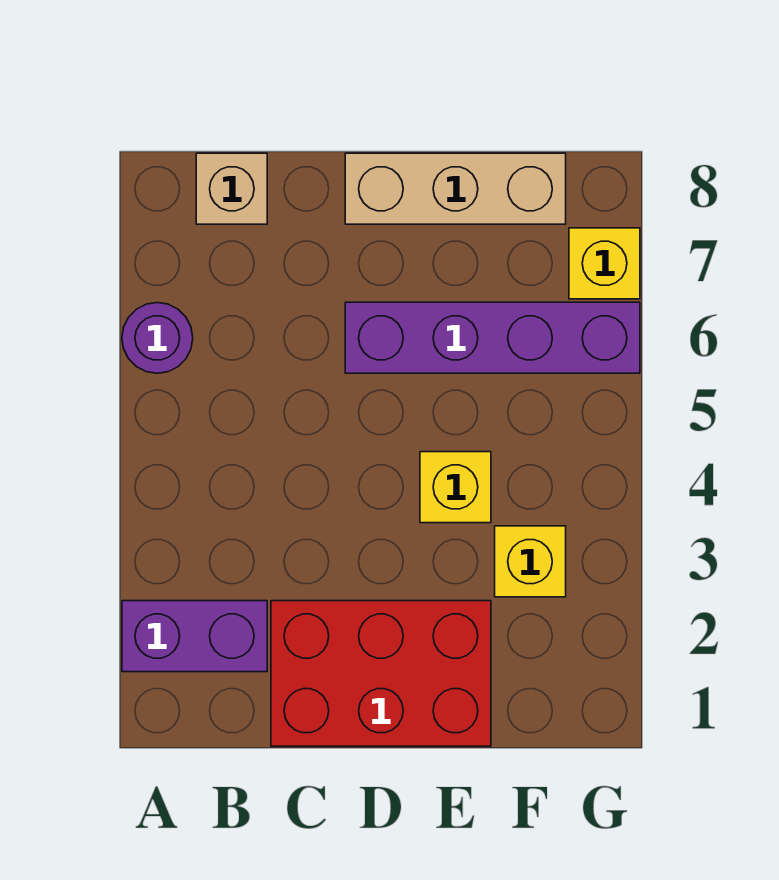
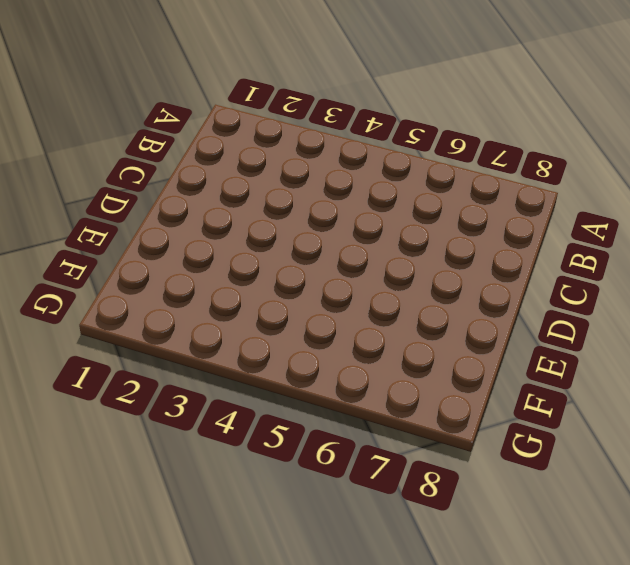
none -> purple 1x2 brick [122,601,267,672]
none -> purple 1x1 round brick [122,303,193,373]

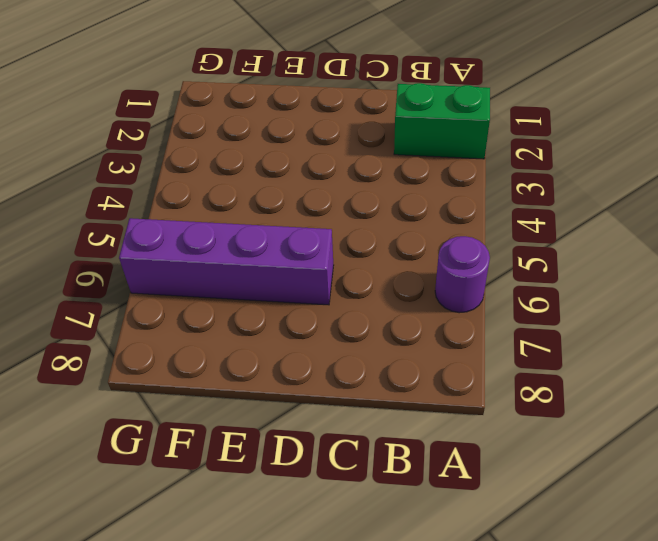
green 1x2 brick [394,83,490,159] -> purple 1x2 brick [122,601,267,672]
none -> tan 1x1 brick [196,153,267,224]
none -> red 2x3 brick [271,601,491,746]

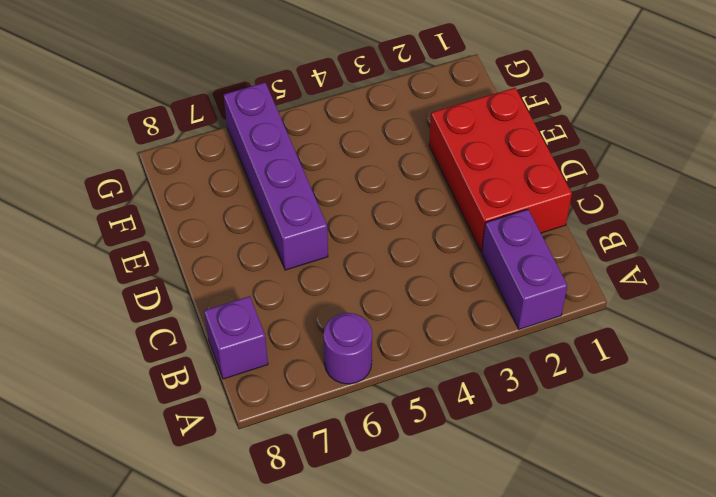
purple 1x1 brick [204,296,268,379] -> tan 1x1 brick [196,153,267,224]
none -> tan 1x3 brick [345,153,566,224]
none -> yellow 1x1 brick [420,452,491,523]

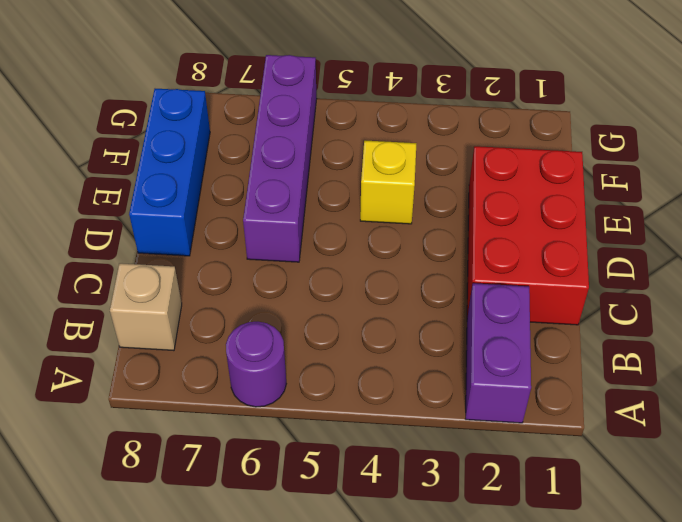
blue 1x3 brick [129,89,210,256] -> tan 1x3 brick [345,153,566,224]
none -> yellow 1x1 brick [495,526,566,597]
none -> yellow 1x1 brick [569,228,640,299]

